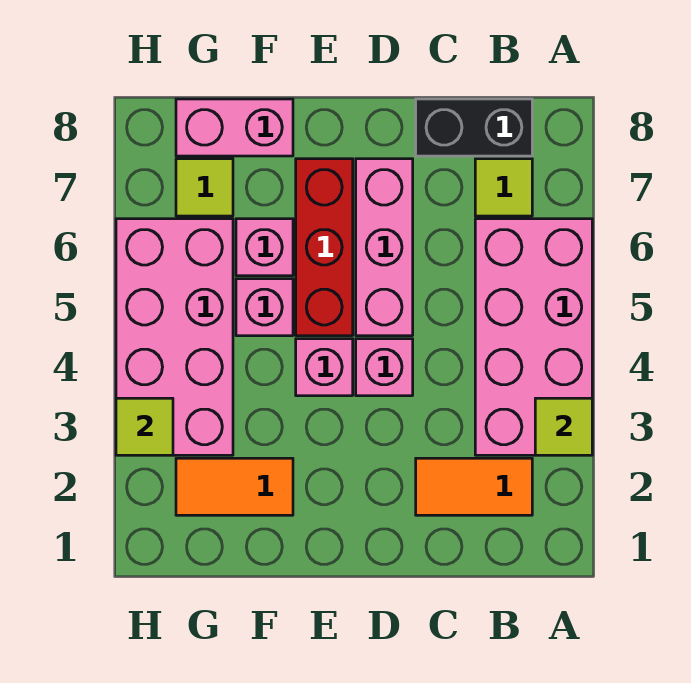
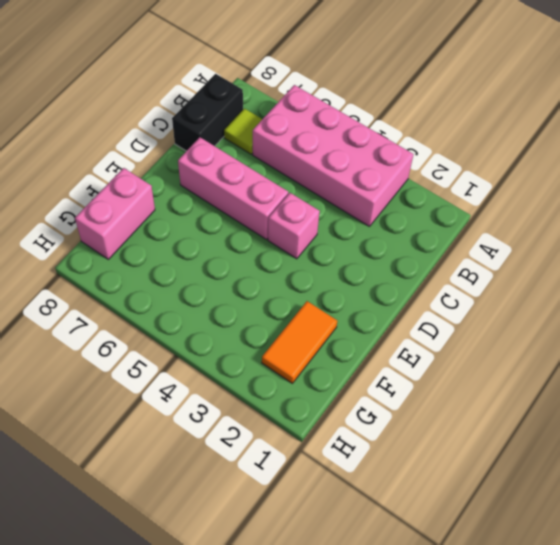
none -> orange 1x2 tile [416,458,532,515]
none -> pink 1x1 brick [296,339,353,396]
none -> red 1x3 brick [296,159,353,336]

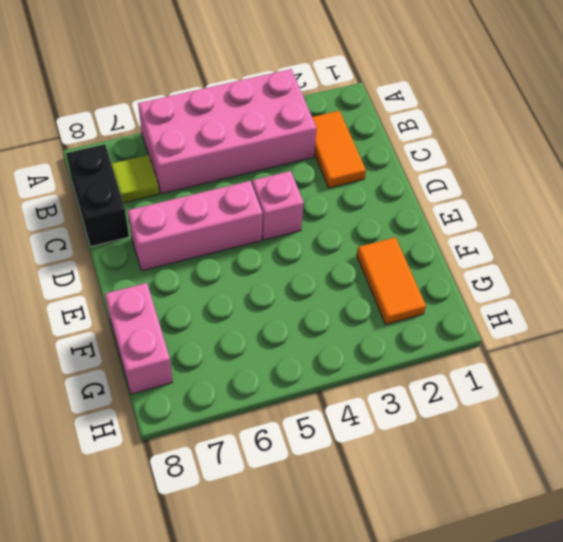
none -> pink 1x1 brick [296,339,353,396]
none -> red 1x3 brick [296,159,353,336]
none -> pink 1x1 brick [236,279,293,336]

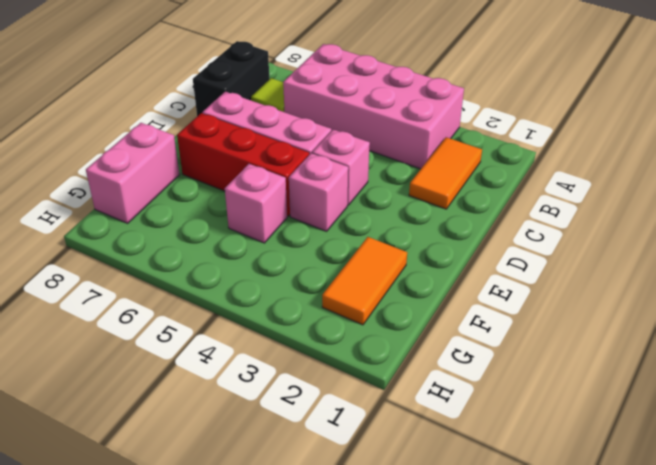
none -> pink 1x1 brick [236,219,293,276]
none -> pink 2x4 brick [116,219,233,455]
none -> lime 1x1 tile [176,159,233,216]

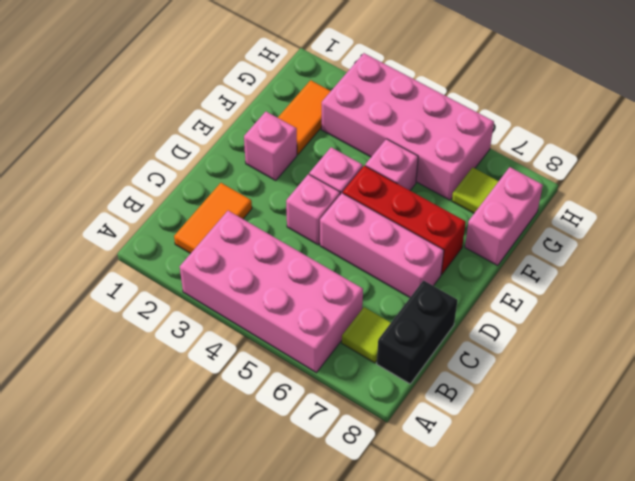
pink 1x1 brick [244,112,297,180] -> pink 1x1 brick moved to [236,219,293,276]
none -> lime 1x1 tile [535,398,592,455]
none -> lime 1x1 tile [116,398,173,455]

